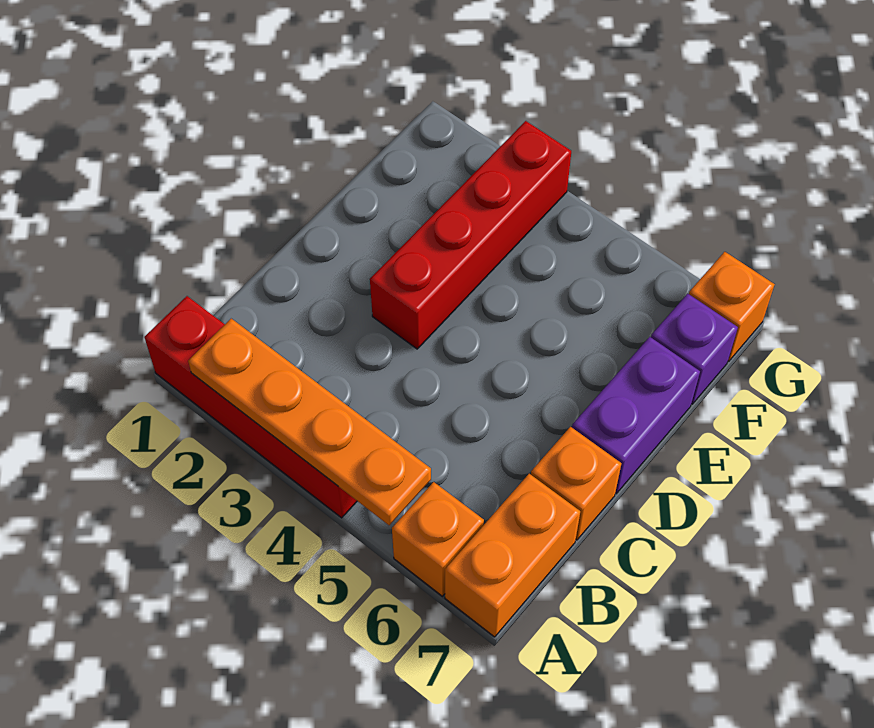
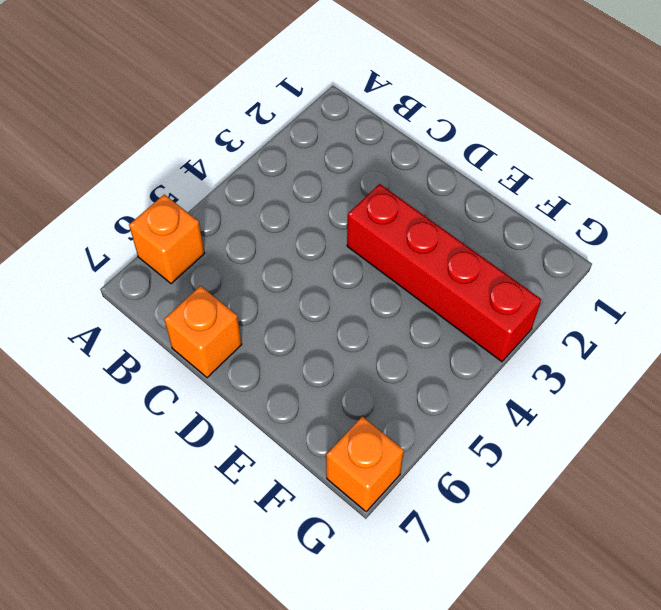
none -> red 1x4 brick [144,296,357,518]
none -> orange 1x2 brick [445,474,580,637]

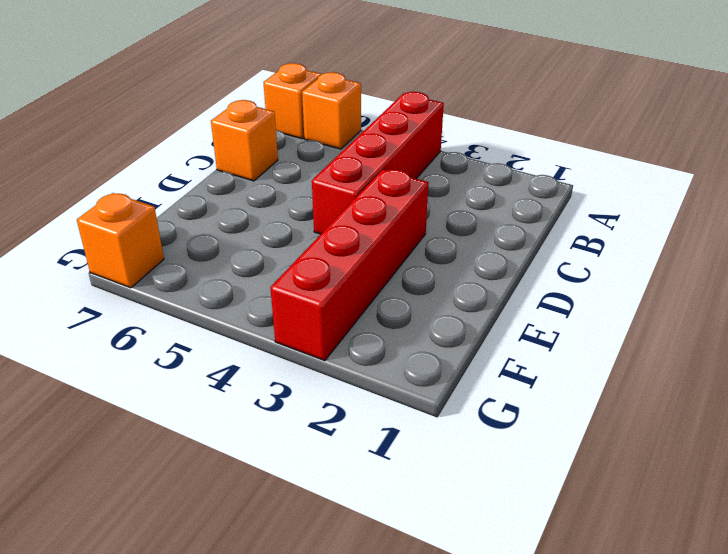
red 1x4 brick [312,92,444,234] -> red 1x4 brick turned to [144,296,357,518]
orange 1x1 brick [263,63,321,139] -> orange 1x2 brick [445,474,580,637]
none -> purple 1x2 brick [572,337,700,494]
none -> purple 1x1 brick [651,294,738,404]

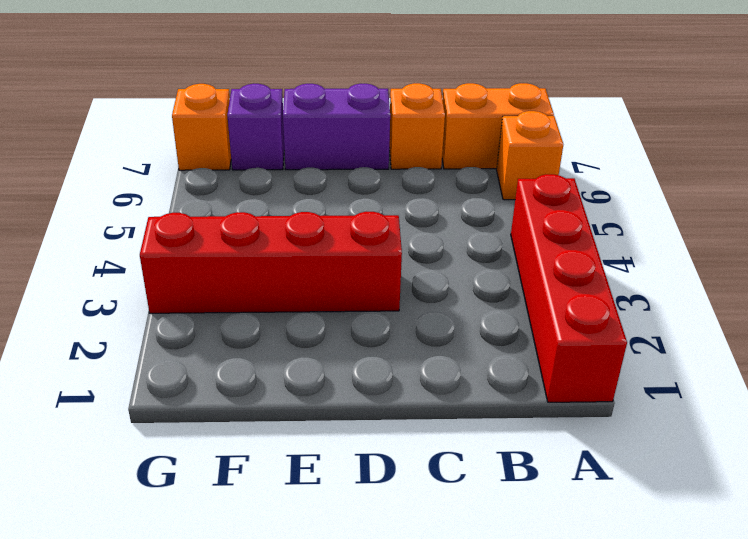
none -> orange 1x4 plate [188,319,431,525]

